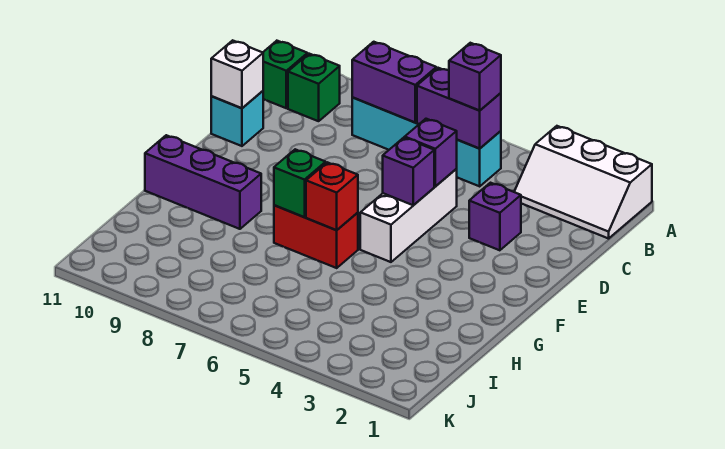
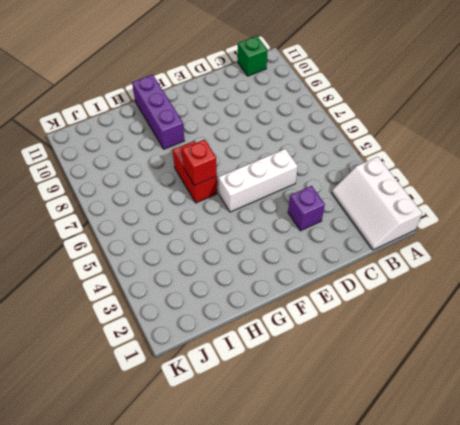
none -> cyan 1x4 brick [352,98,501,186]
none -> green 1x1 brick [288,54,340,121]
none -> cyan 1x1 brick [211,91,264,146]

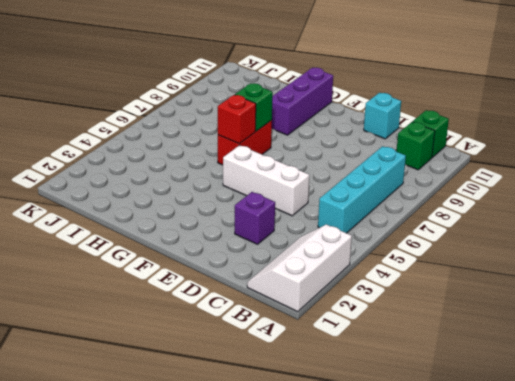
none -> purple 1x2 brick [417,68,501,149]
none -> purple 1x2 brick [352,42,436,122]
none -> purple 1x1 brick [405,119,457,186]

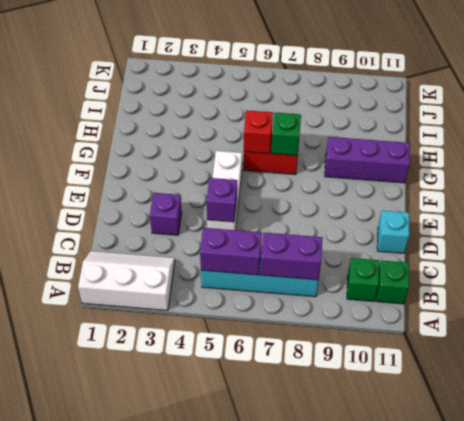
none -> white 1x1 brick [211,40,263,108]
none -> purple 1x1 brick [383,138,434,205]
none -> purple 1x1 brick [449,43,501,111]

